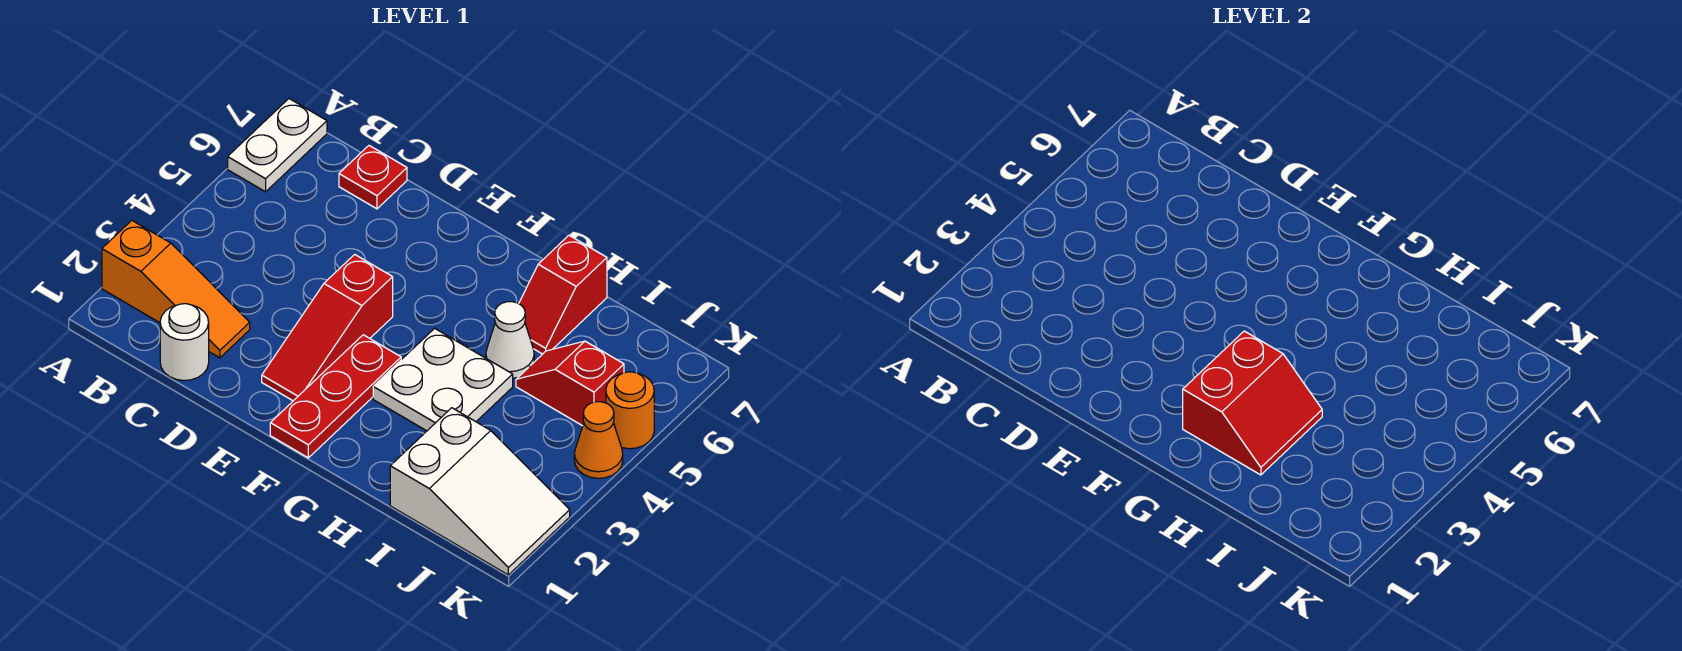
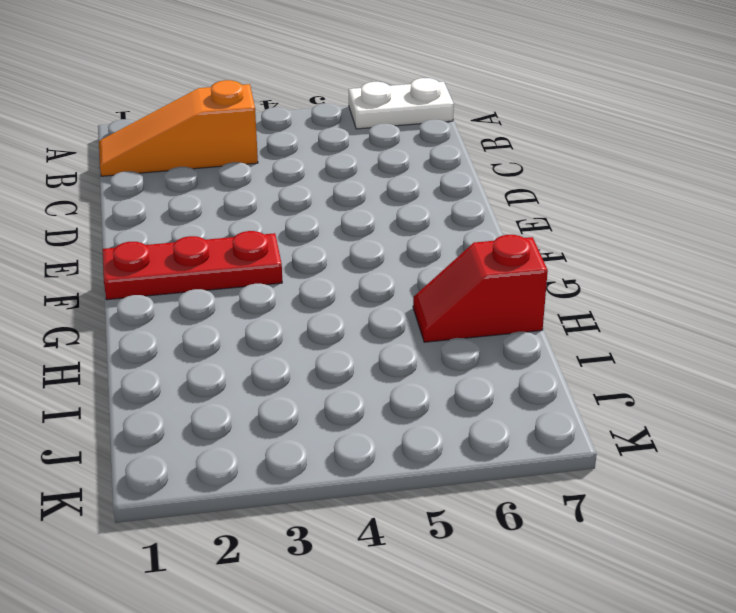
orange 1x3 slope [99,80,258,176] -> orange 1x3 slope turned to [102,220,250,358]
none -> white 1x1 round brick [160,304,209,380]
none -> red 1x1 plate [339,146,407,209]
none -> red 1x3 slope [262,254,393,401]

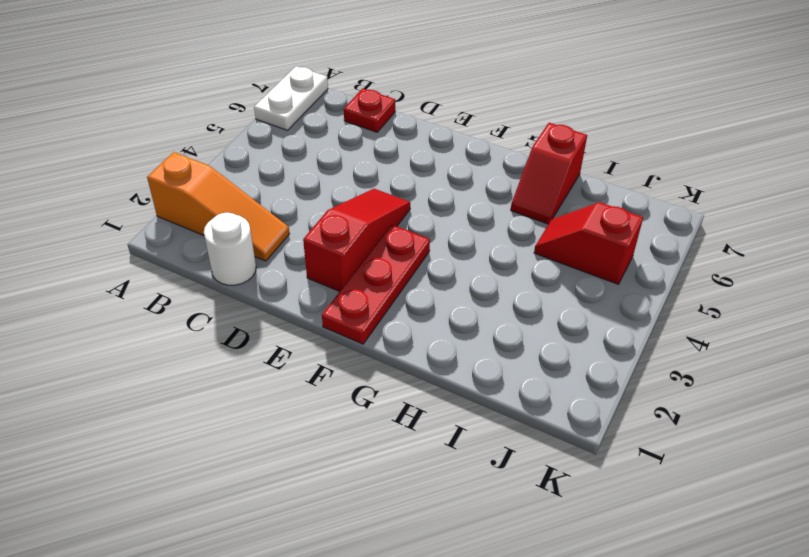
red 1x3 slope [303,189,410,291] -> red 1x3 slope turned to [262,254,393,401]
none -> white 2x2 plate [373,328,513,431]
none -> white 1x1 cone [486,302,534,378]
none -> white 2x3 slope [390,408,570,575]

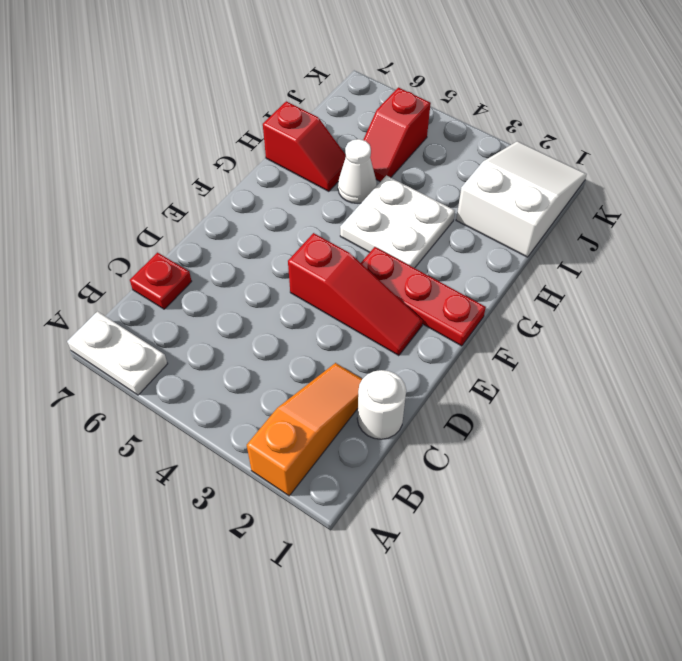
none -> orange 1x1 cone [574,402,623,478]
none -> orange 1x1 round brick [606,372,654,449]
none -> red 2x2 slope [1183,331,1322,475]

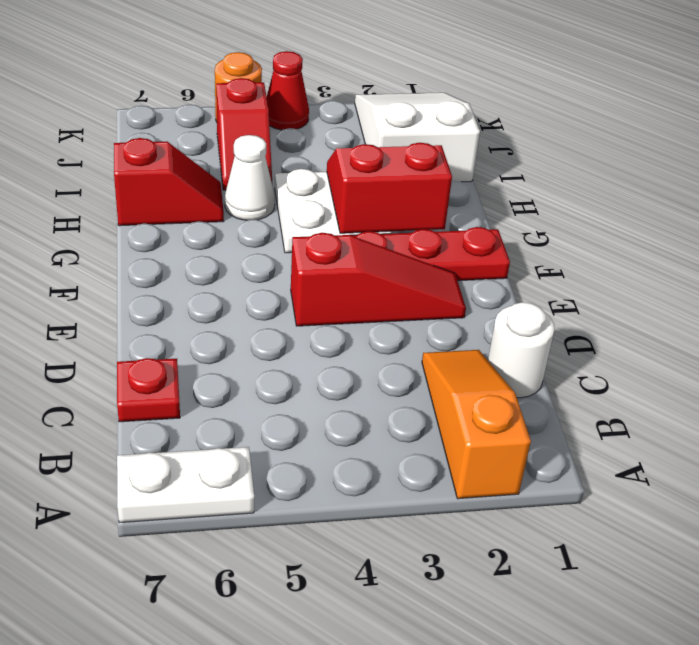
red 1x1 cone [267,51,309,130] -> orange 1x1 cone [574,402,623,478]

